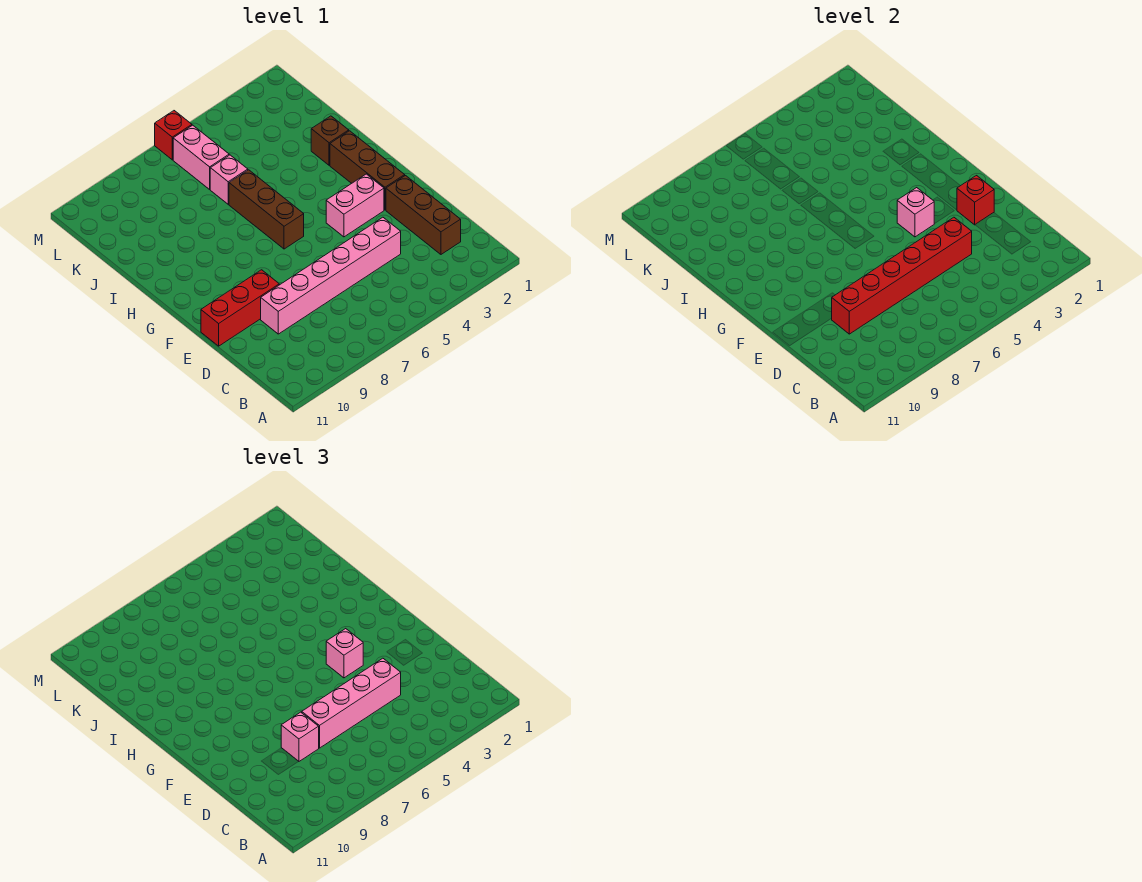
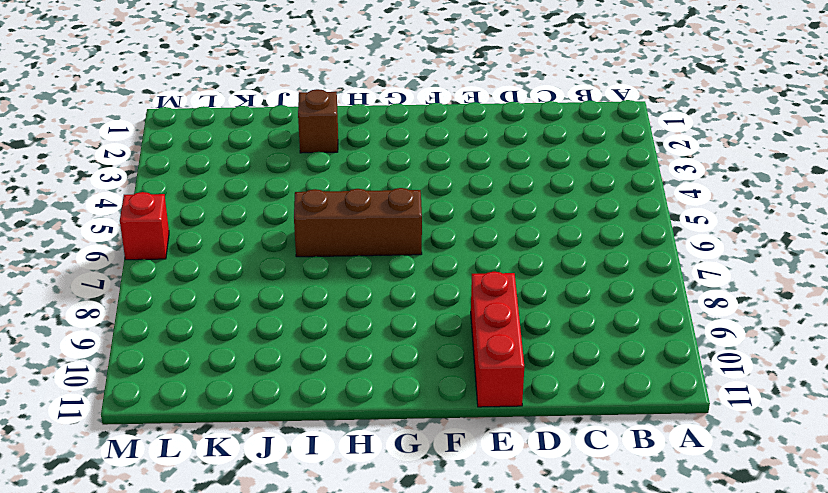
none -> brown 1x3 brick [386,176,461,254]
none -> pink 1x6 brick [261,217,401,334]
none -> brown 1x3 brick [330,131,405,210]

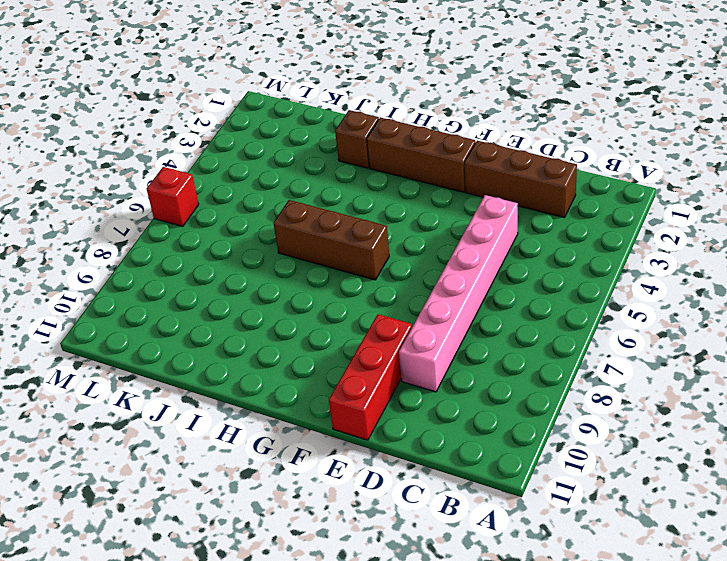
none -> pink 1x2 brick [326,174,384,237]
none -> pink 1x1 brick [210,155,248,204]
none -> pink 1x2 brick [173,125,229,189]

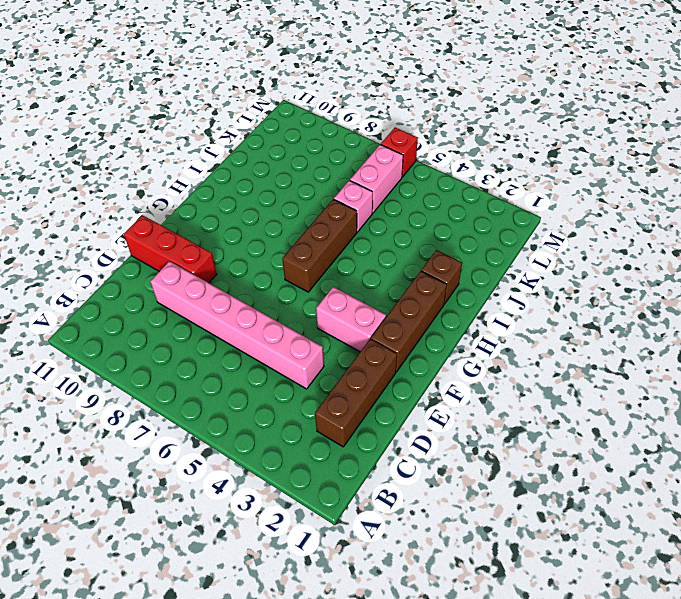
none -> red 1x6 brick [831,217,972,334]
none -> red 1x1 brick [957,176,994,225]
none -> pink 1x1 brick [897,188,934,237]

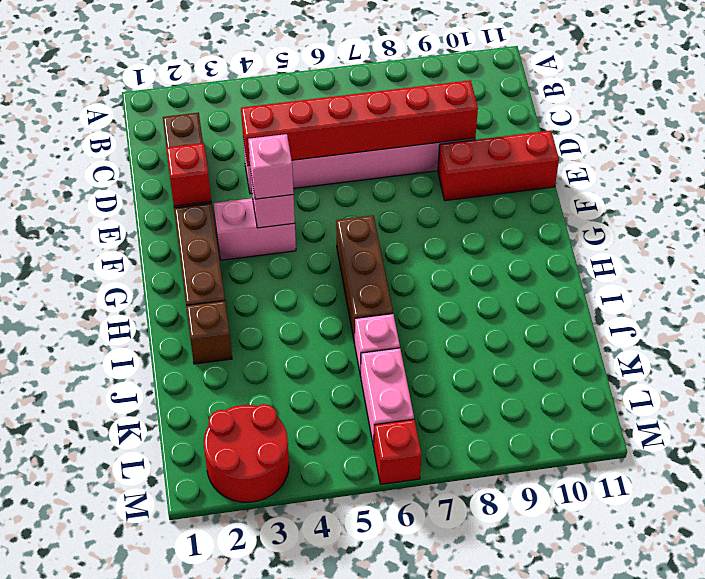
red 2x2 round brick [204,404,289,502] -> none
none -> pink 1x4 brick [302,658,401,748]
none -> pink 1x1 brick [281,712,319,762]

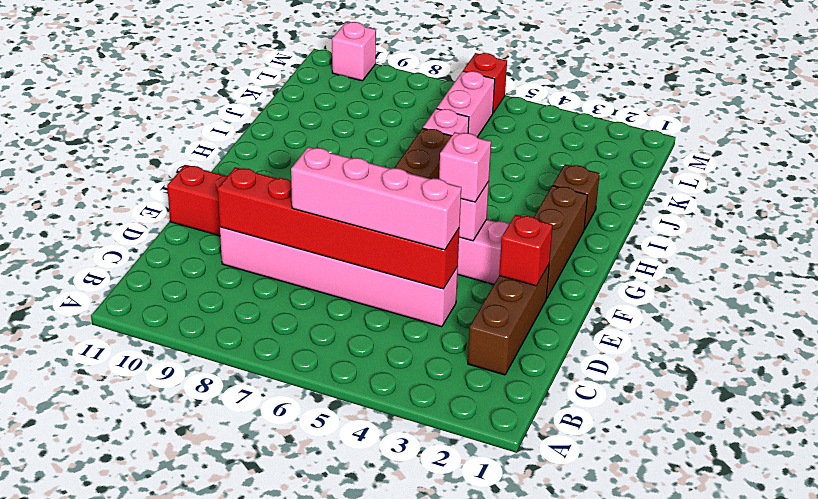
pink 1x1 brick [332,22,376,81] -> pink 1x1 brick moved to [281,712,319,762]

